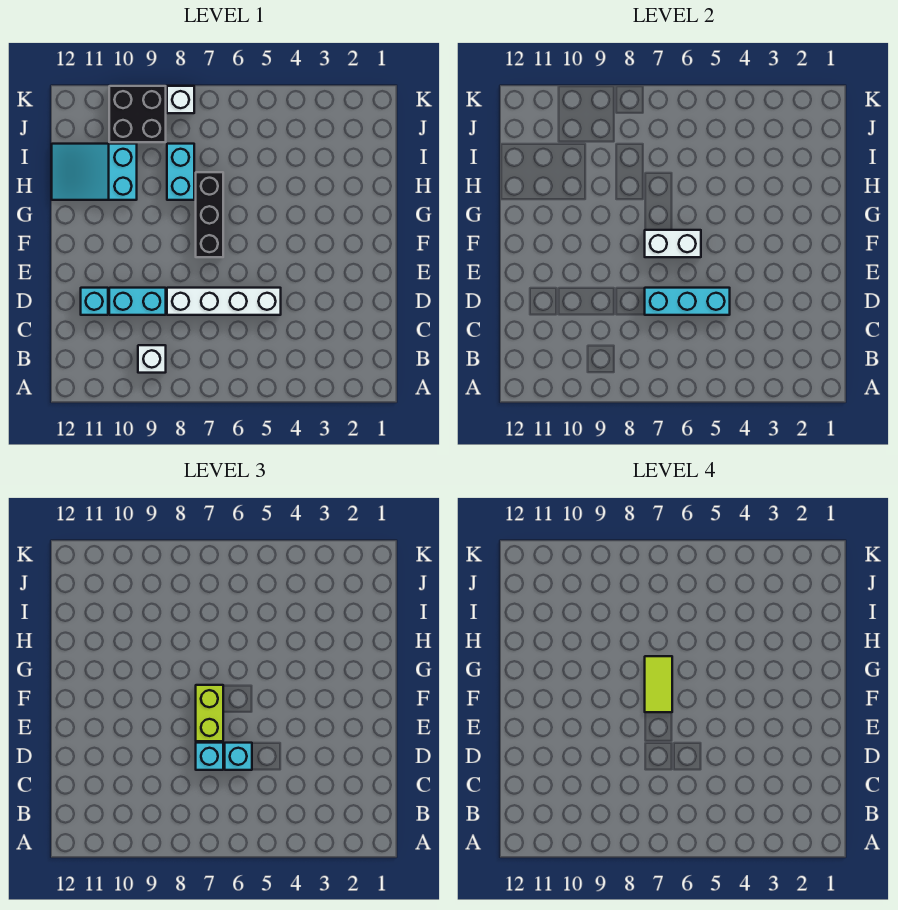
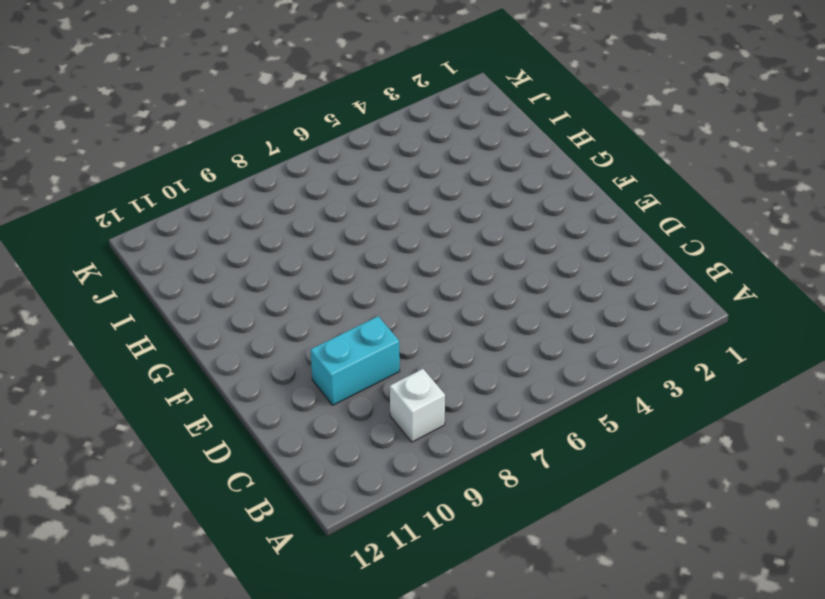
none -> white 1x4 brick [167,288,281,315]
none -> cyan 1x1 brick [81,288,108,315]
none -> black 1x3 brick [196,172,223,257]

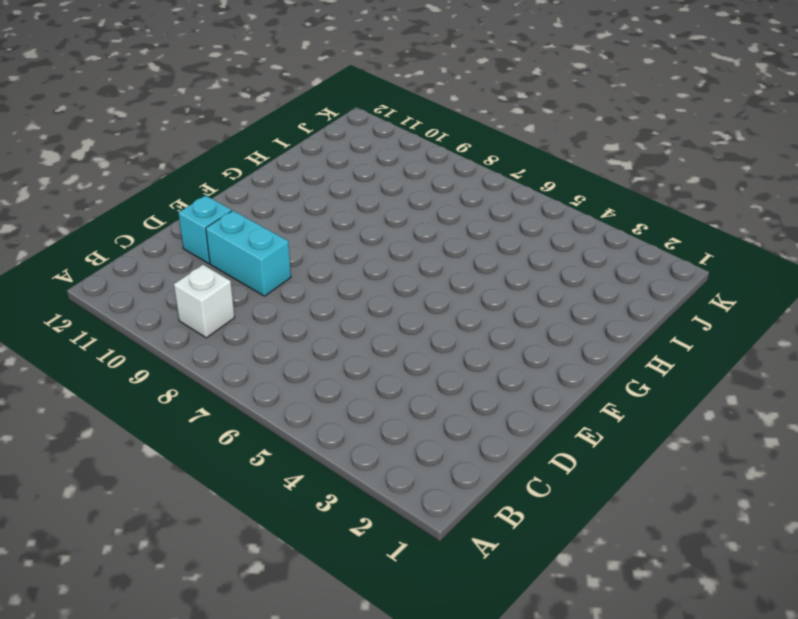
none -> white 1x4 brick [167,288,281,315]
none -> black 1x3 brick [196,172,223,257]
none -> cyan 1x2 brick [167,144,194,200]

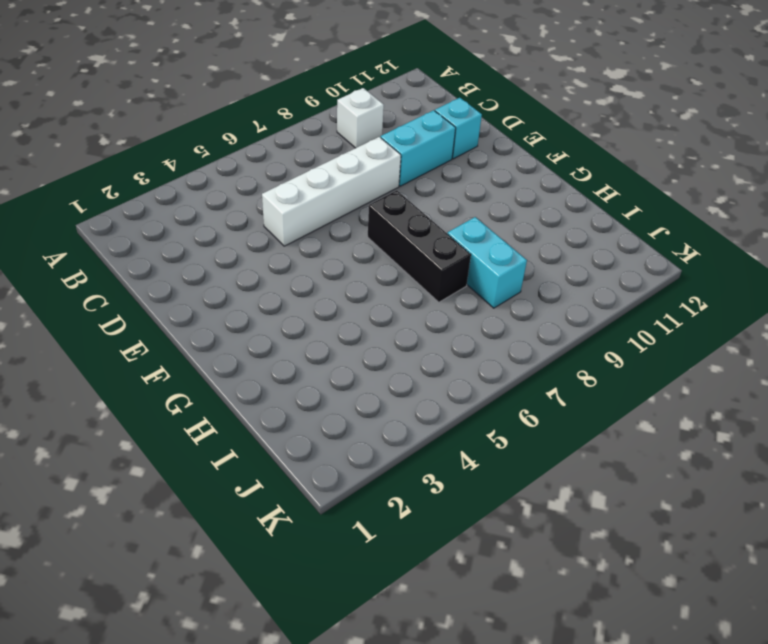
none -> cyan 2x3 slope [52,144,137,200]
none -> black 2x2 brick [109,86,166,142]
none -> white 1x1 brick [167,86,194,113]

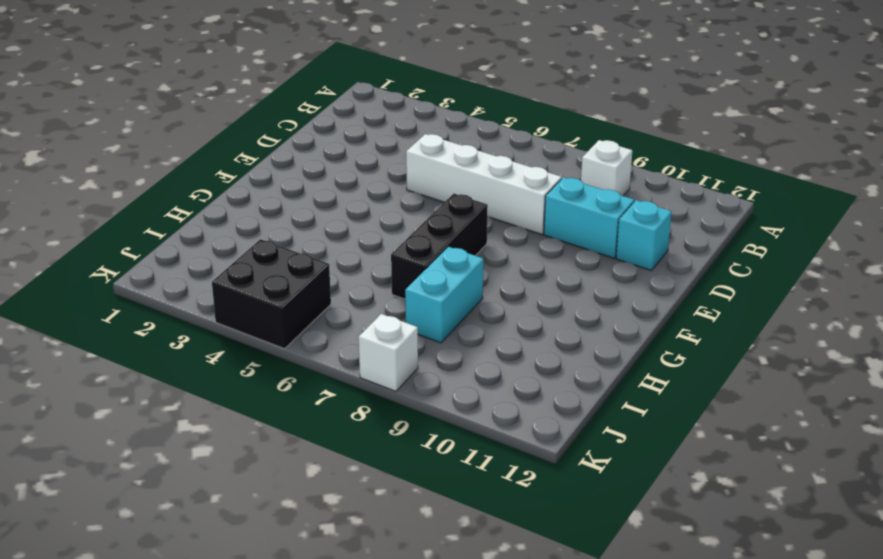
black 2x2 brick [212,239,331,349] -> black 2x2 brick moved to [109,86,166,142]
none -> cyan 2x3 slope [52,144,137,200]
none -> cyan 1x3 brick [645,288,730,315]
none -> white 1x2 brick [645,230,701,257]

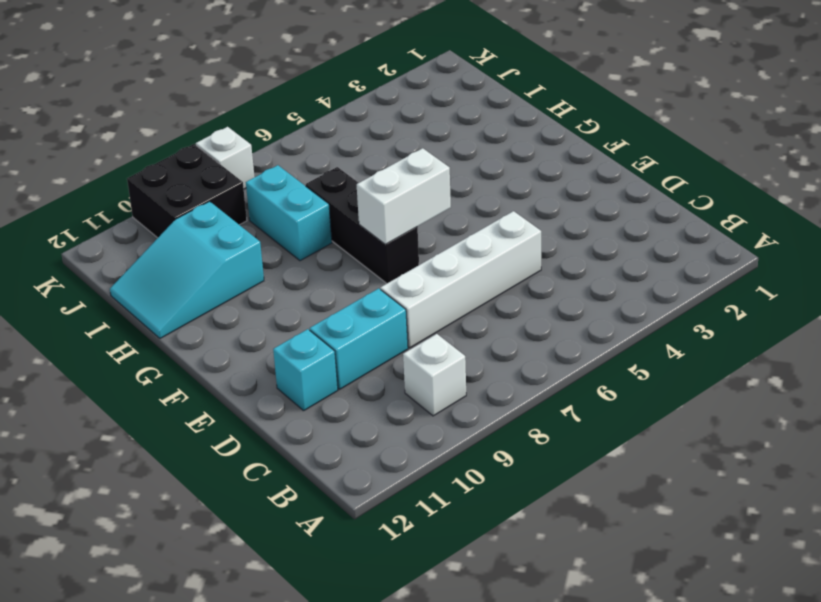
none -> cyan 1x3 brick [645,288,730,315]
none -> cyan 1x1 brick [225,743,252,770]
none -> cyan 1x1 brick [196,743,223,770]

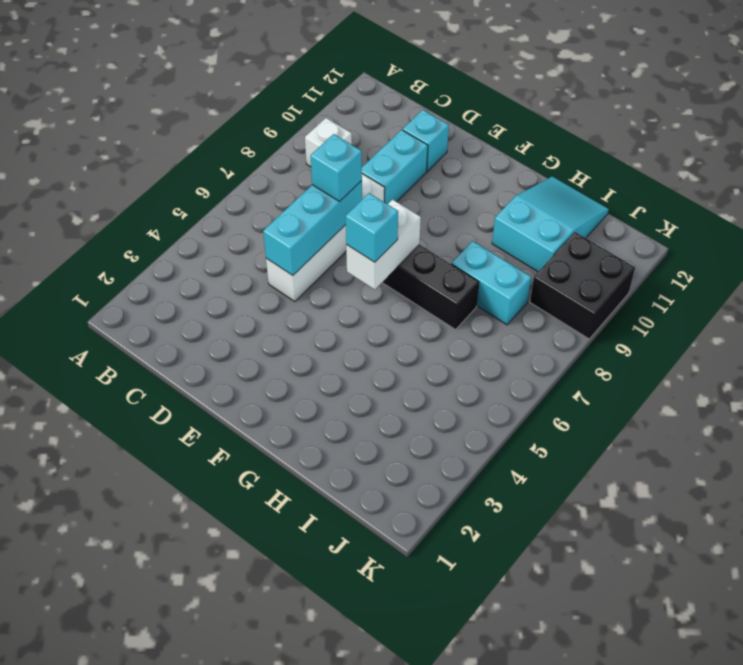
cyan 1x1 brick [346,193,398,262] -> cyan 1x1 brick moved to [225,743,252,770]
none -> white 1x1 brick [167,86,194,113]
none -> lime 1x2 brick [196,685,223,741]
none -> lime 1x2 tile [645,656,672,712]

